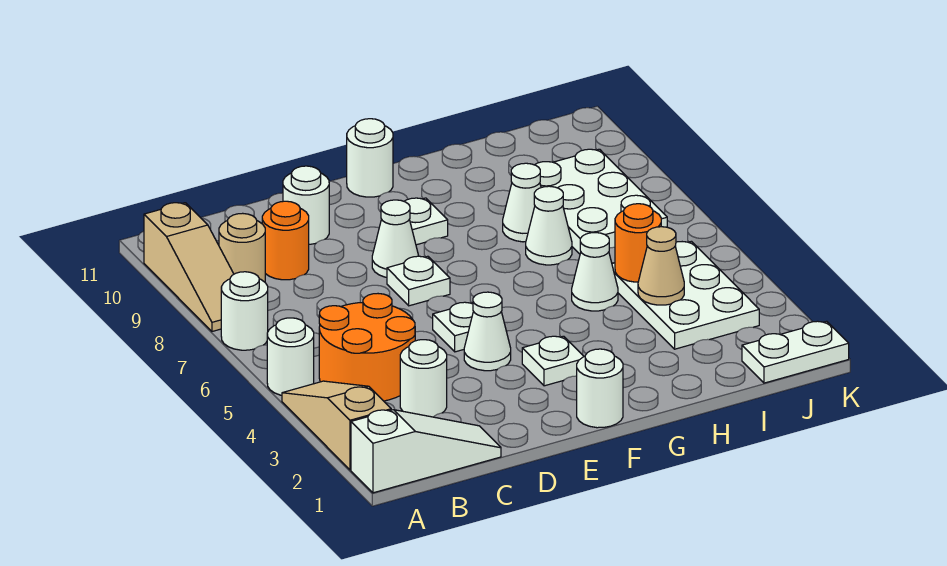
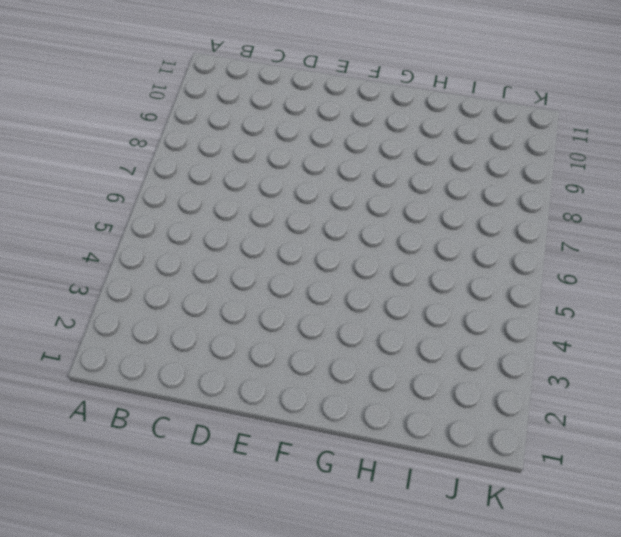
none -> white 1x3 slope [351,410,501,493]
none -> tan 1x3 slope [282,381,391,470]
none -> white 1x1 round brick [267,318,314,395]

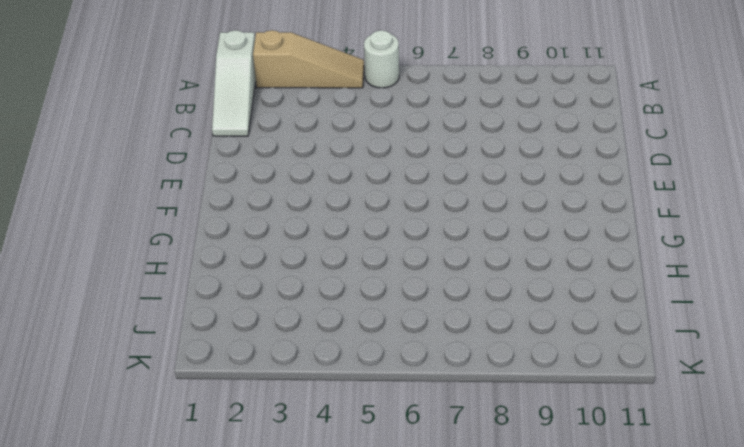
none -> white 1x1 round brick [221,272,268,350]
none -> tan 1x3 slope [144,203,234,331]
none -> orange 2x2 round brick [319,294,415,401]

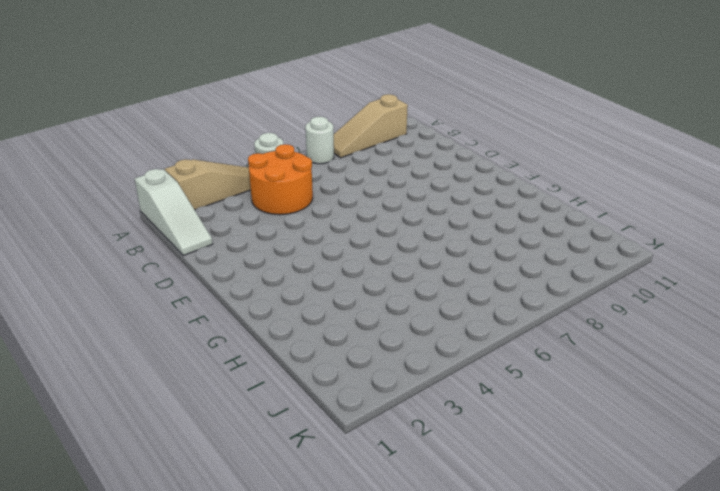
none -> tan 1x1 round brick [219,213,265,282]
none -> white 1x1 round brick [400,340,447,417]
none -> orange 1x1 round brick [262,201,309,280]

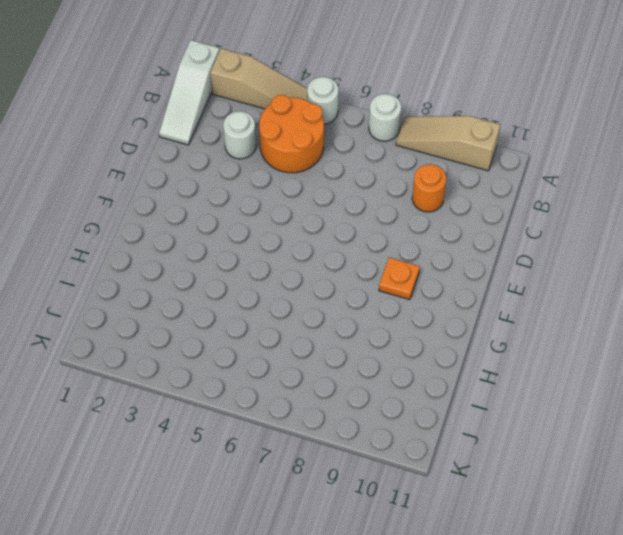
orange 1x1 plate [379,258,420,300] -> white 1x1 plate [404,198,448,245]
none -> tan 1x1 round brick [219,213,265,282]
none -> white 1x1 round brick [283,166,329,244]
none -> white 1x1 cone [464,292,511,371]

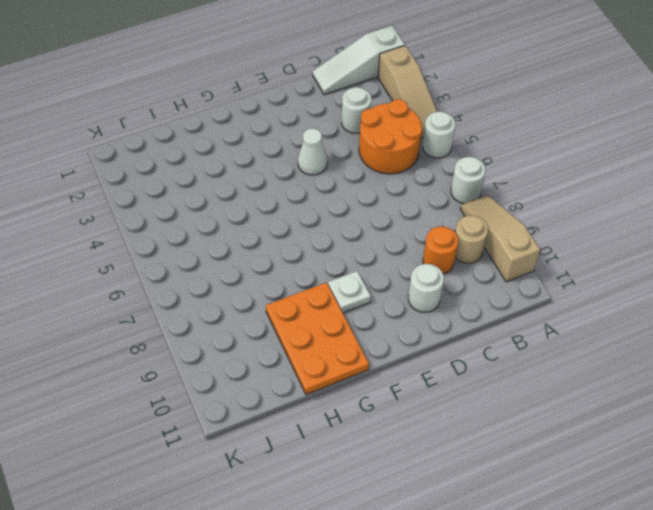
orange 2x3 plate [266,282,369,395] -> none
none -> white 1x1 plate [433,302,473,352]
none -> white 1x1 plate [387,256,450,306]
none -> white 1x1 cone [372,200,419,277]

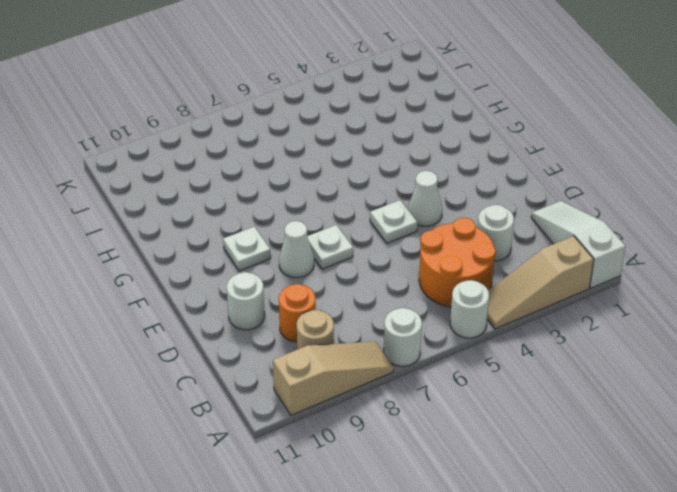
none -> white 1x1 round brick [577,349,623,428]
none -> white 1x1 plate [522,336,584,386]
none -> white 1x1 round brick [347,119,393,197]

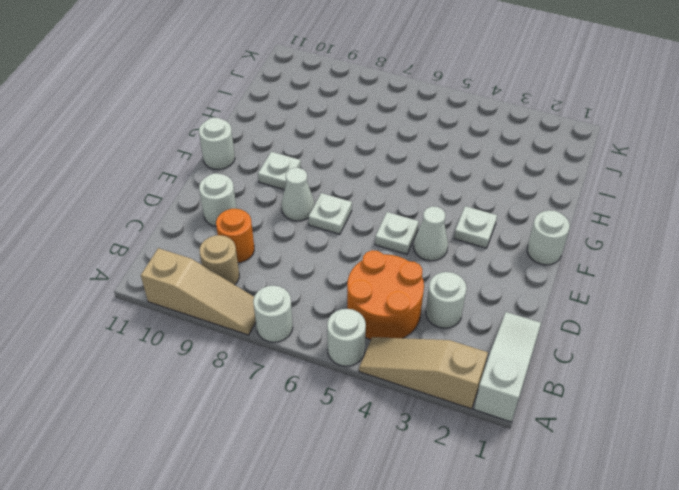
none -> white 1x1 cone [572,233,618,311]
none -> white 1x1 cone [526,186,572,265]
none -> white 1x1 cone [503,163,541,242]

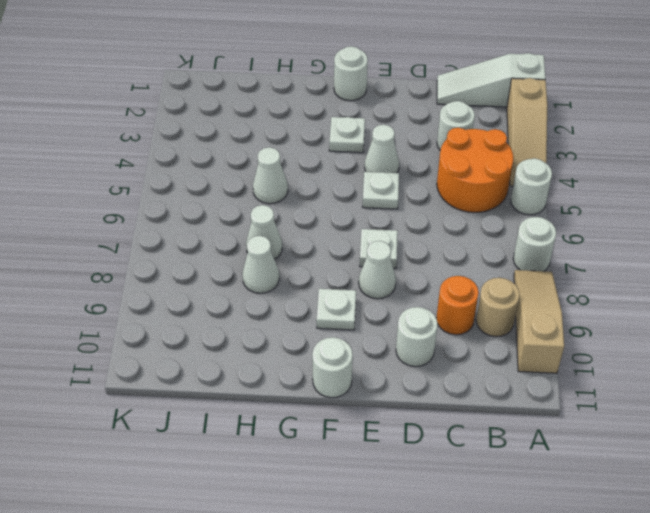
none -> white 2x3 plate [612,241,759,349]
none -> white 2x3 plate [535,149,667,254]
none -> white 1x2 plate [742,321,849,383]

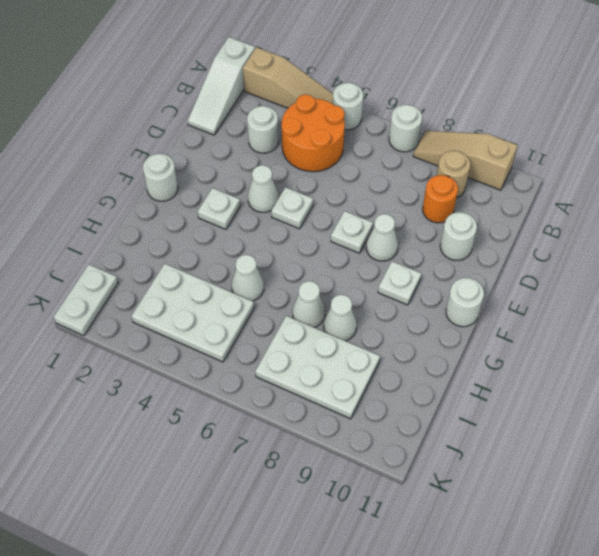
none -> tan 1x1 cone [638,227,684,305]
none -> orange 1x1 round brick [615,204,661,282]

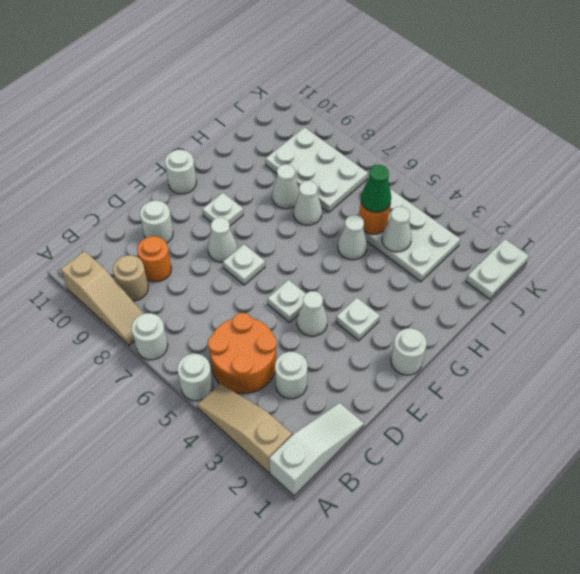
white 1x1 cone [382,207,412,252] -> tan 1x1 cone [638,227,684,305]
green 1x1 cone [361,165,391,212] -> none

